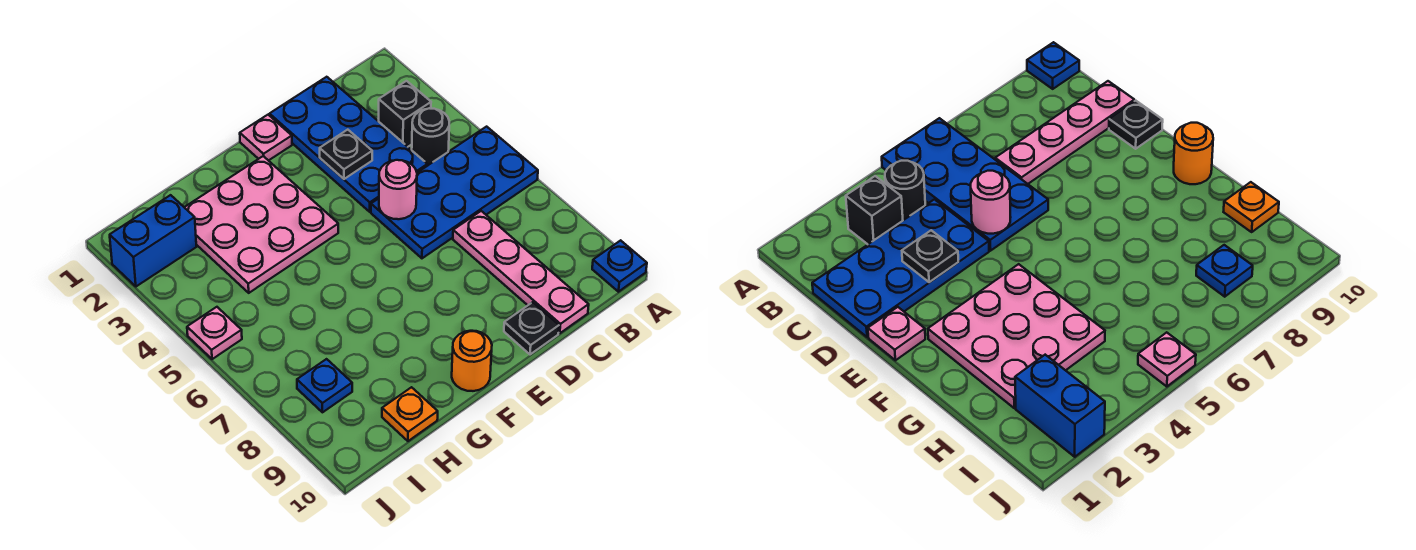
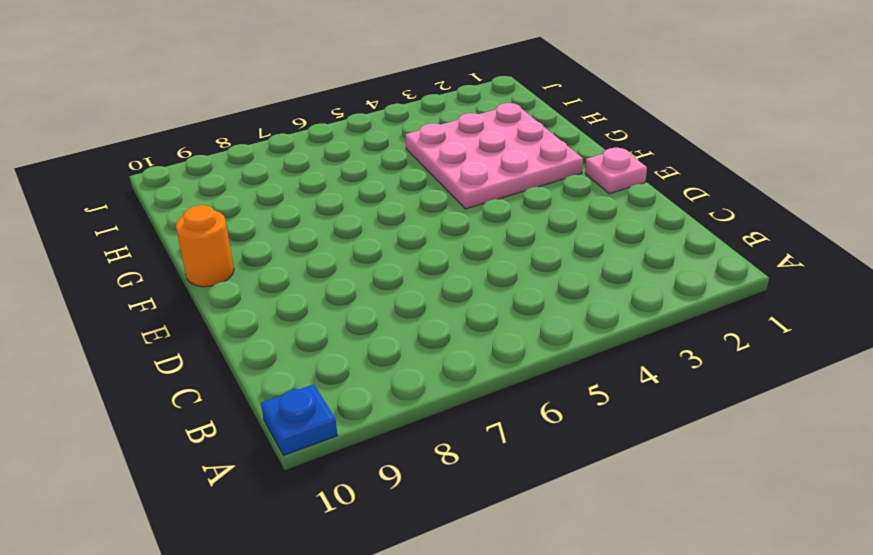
none -> blue 2x4 plate [371,127,538,258]
none -> black 1x1 brick [379,81,431,147]
none -> black 1x1 round brick [412,108,449,166]

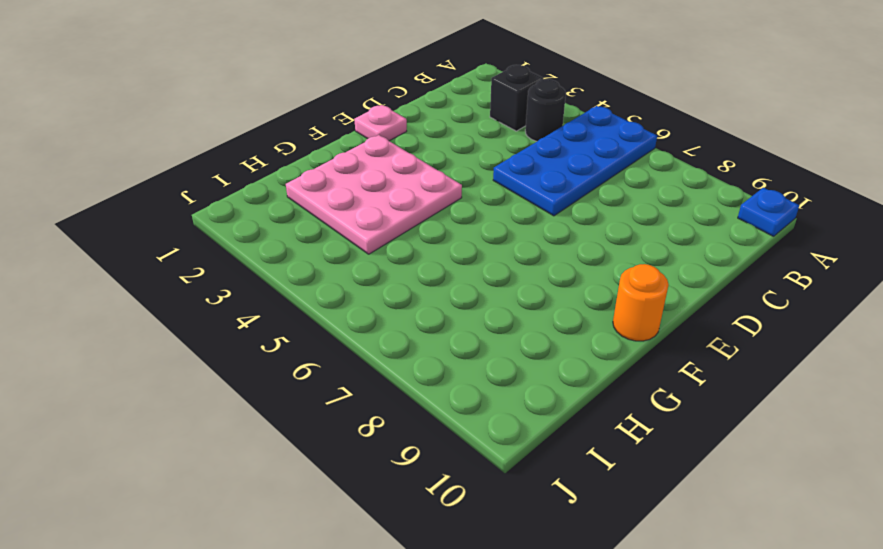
none -> blue 2x4 plate [270,77,427,212]
none -> pink 1x4 plate [453,211,589,333]
none -> black 1x1 plate [504,302,559,354]

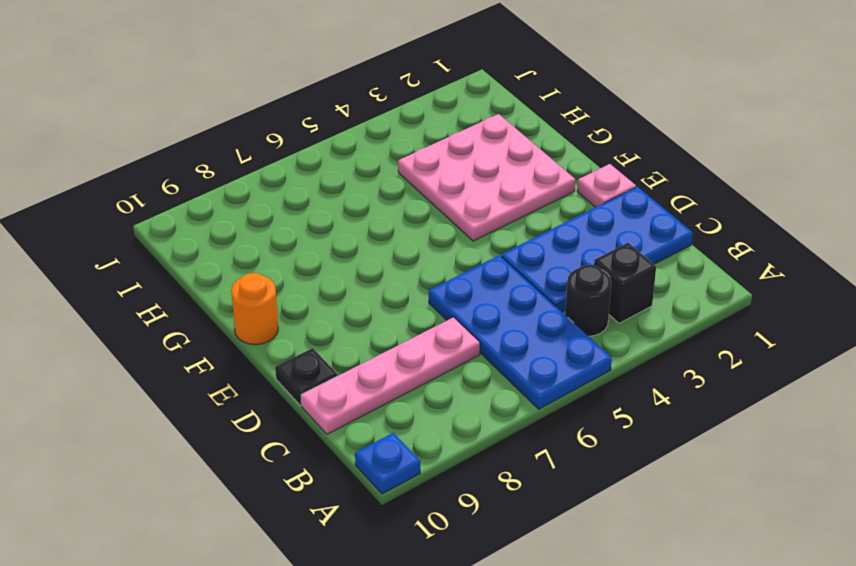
none -> orange 1x1 plate [382,387,438,441]
none -> blue 1x2 brick [110,195,196,286]
none -> blue 1x1 plate [297,359,352,412]

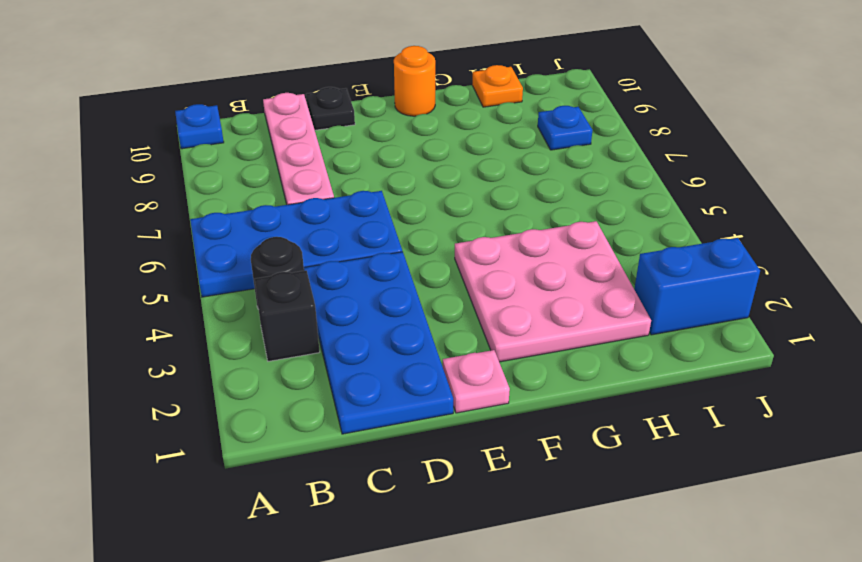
none -> pink 1x1 plate [187,307,242,359]
none -> black 1x1 plate [320,130,372,179]
none -> pink 1x1 round brick [379,160,417,219]

